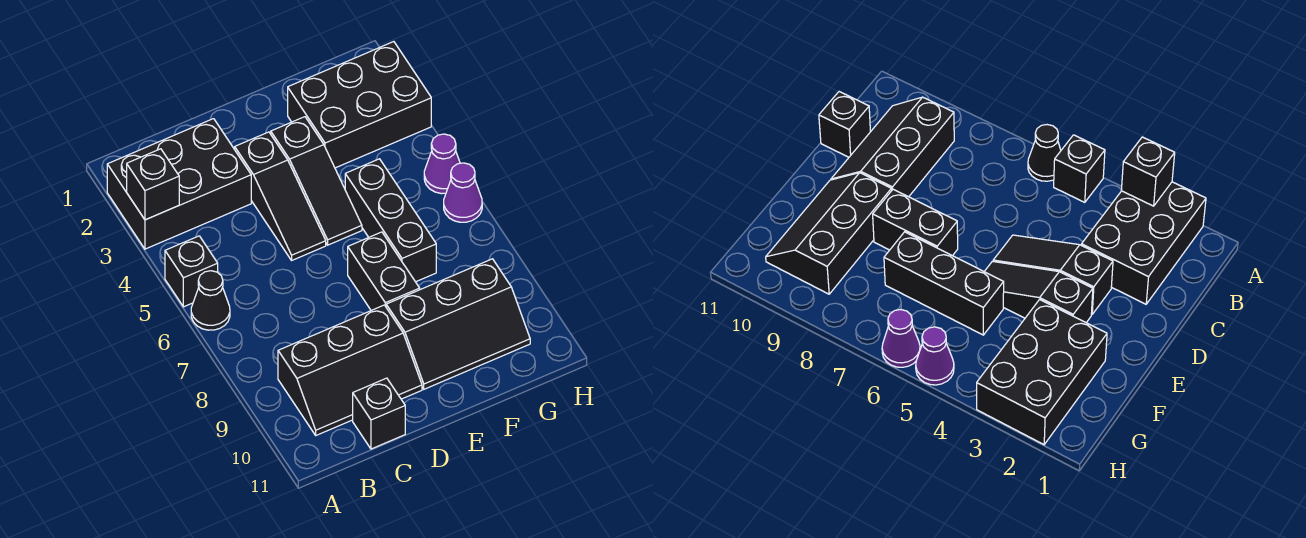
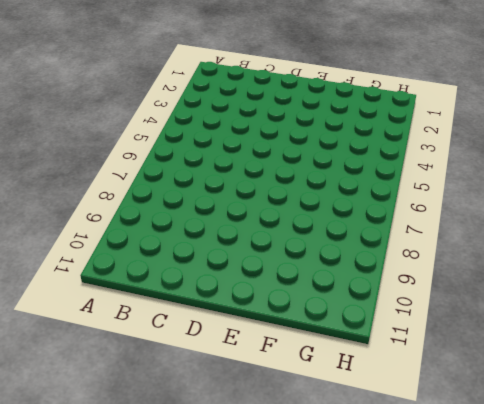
none -> black 2x3 brick [107,119,251,249]
none -> black 1x1 brick [165,236,218,307]
none -> black 1x1 cone [191,271,230,330]

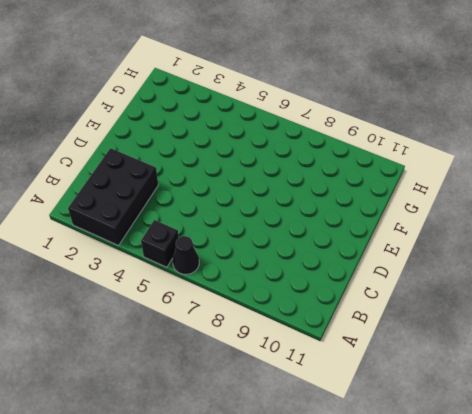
none -> black 2x3 slope [278,305,422,435]
none -> black 1x1 brick [353,378,405,449]
none -> black 1x3 slope [235,132,326,260]

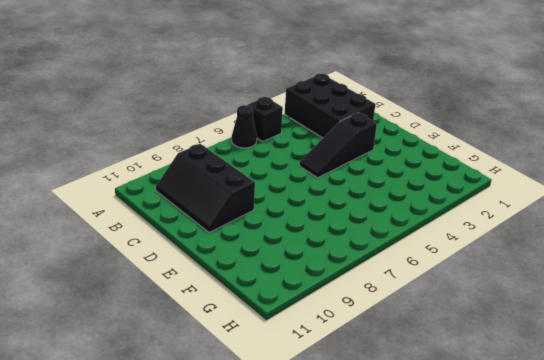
none -> black 1x1 brick [353,378,405,449]
none -> black 1x3 slope [271,117,362,245]
none -> black 1x2 brick [348,232,420,310]

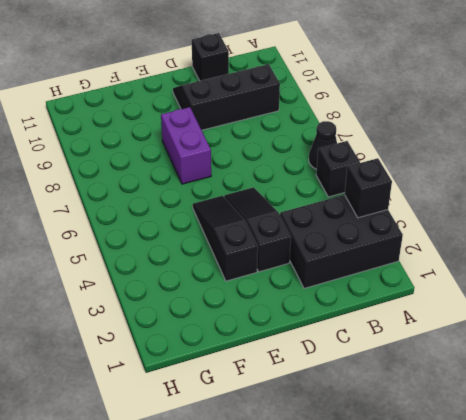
purple 1x2 brick [161,107,211,184] -> black 1x2 brick [348,232,420,310]
none -> black 2x3 slope [386,259,530,389]
none -> black 2x3 brick [288,42,431,168]
none -> black 1x3 brick [345,159,436,282]

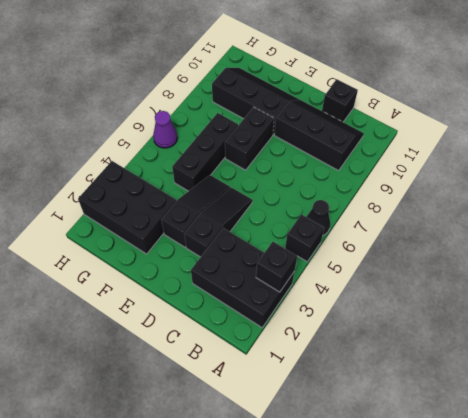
none -> purple 1x1 cone [424,134,460,194]

